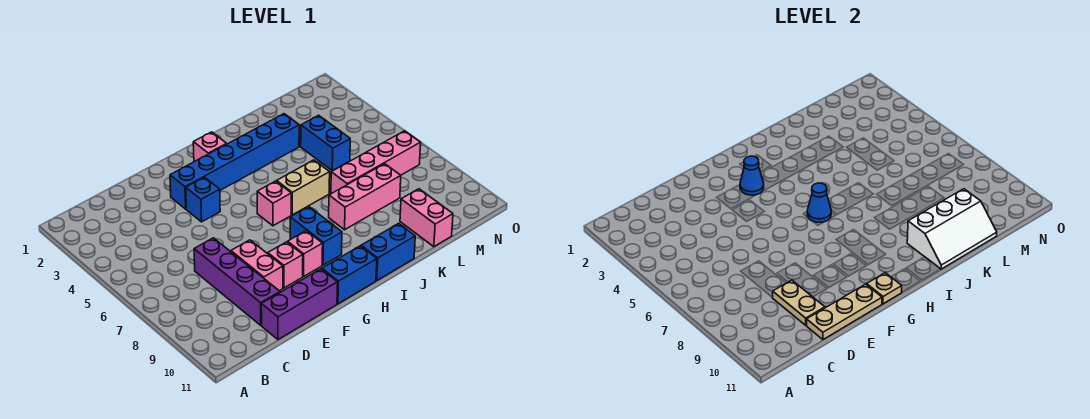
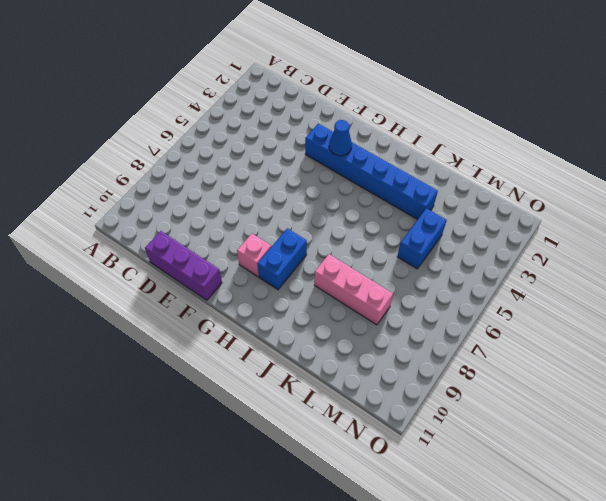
none -> purple 1x4 brick [194,238,280,325]
none -> pink 1x2 brick [231,240,283,291]
none -> blue 1x1 brick [186,177,220,222]

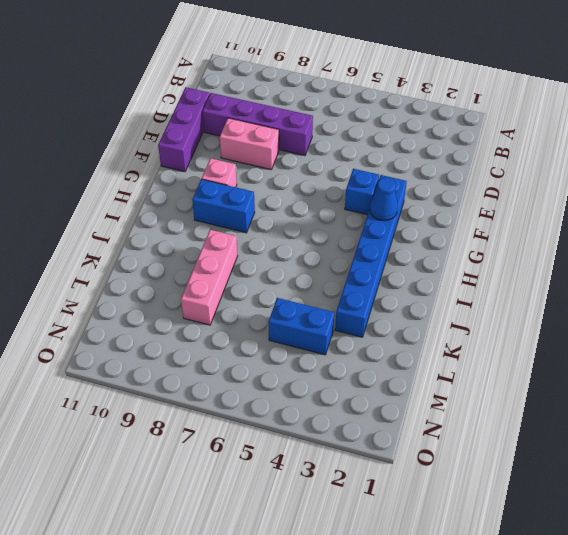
none -> pink 1x1 brick [268,242,303,288]
none -> blue 1x2 brick [322,246,377,304]
none -> pink 1x1 brick [193,132,226,162]

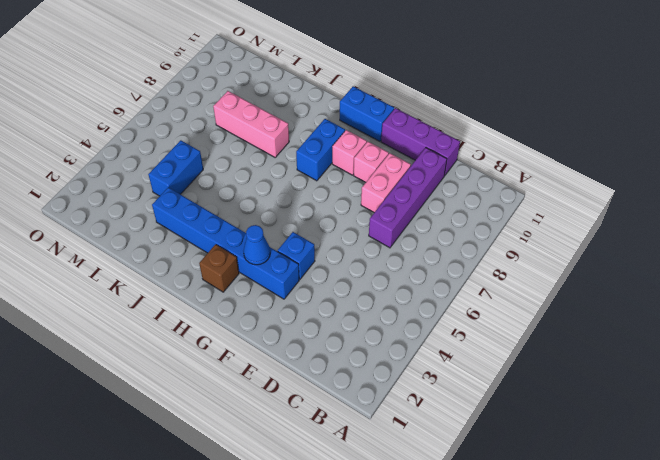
brown 1x1 brick [199,244,239,292] -> pink 1x1 brick [193,132,226,162]
none -> pink 1x1 brick [257,181,291,226]
none -> tan 1x2 brick [277,160,330,215]
none -> blue 1x2 brick [361,223,415,280]

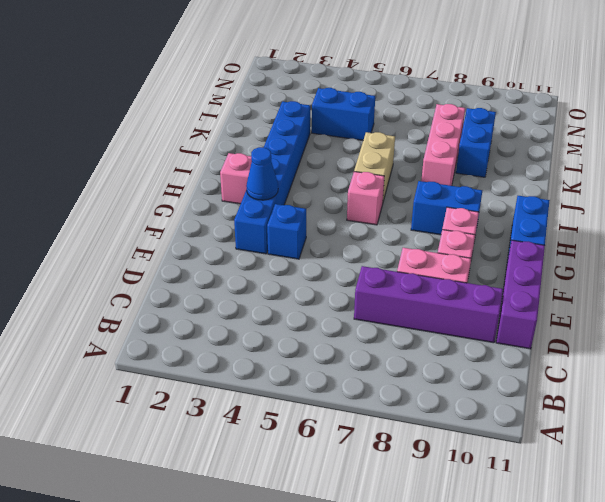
blue 1x2 brick [456,108,496,177] -> blue 1x2 brick moved to [361,223,415,280]
none -> pink 1x4 brick [331,131,421,194]
none -> pink 1x2 brick [400,189,453,247]
none -> tan 1x2 plate [773,280,825,325]

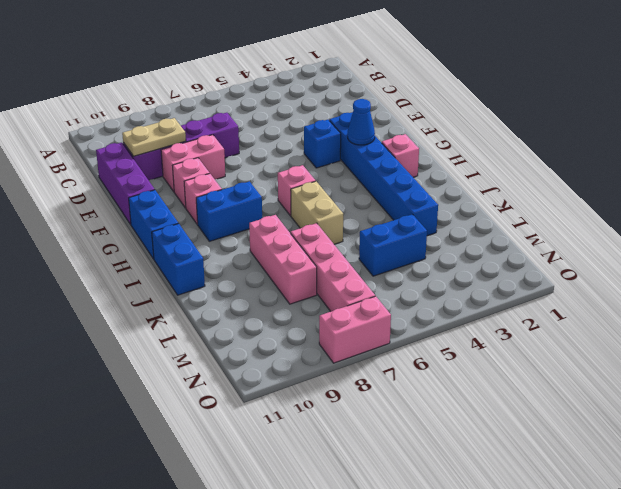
pink 1x2 brick [319,296,391,363] -> pink 1x2 brick moved to [400,189,453,247]
none -> tan 1x3 plate [807,284,882,339]
none -> tan 1x1 plate [867,273,902,304]
none -> blue 1x1 cone [807,183,831,222]

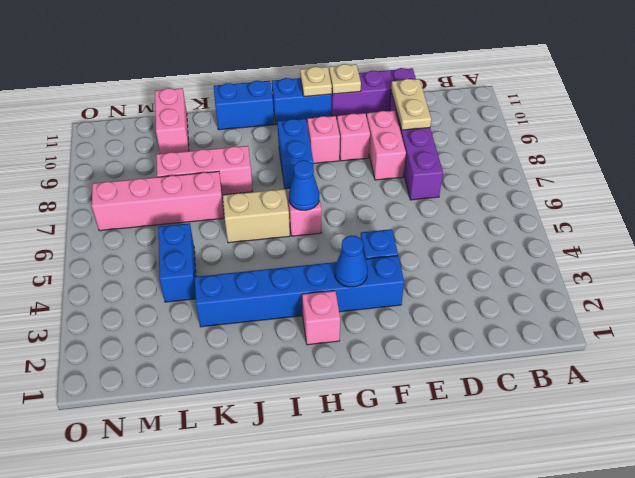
tan 1x1 plate [329,64,361,94] -> tan 1x3 plate [807,284,882,339]
none -> white 2x3 slope [907,189,997,269]

